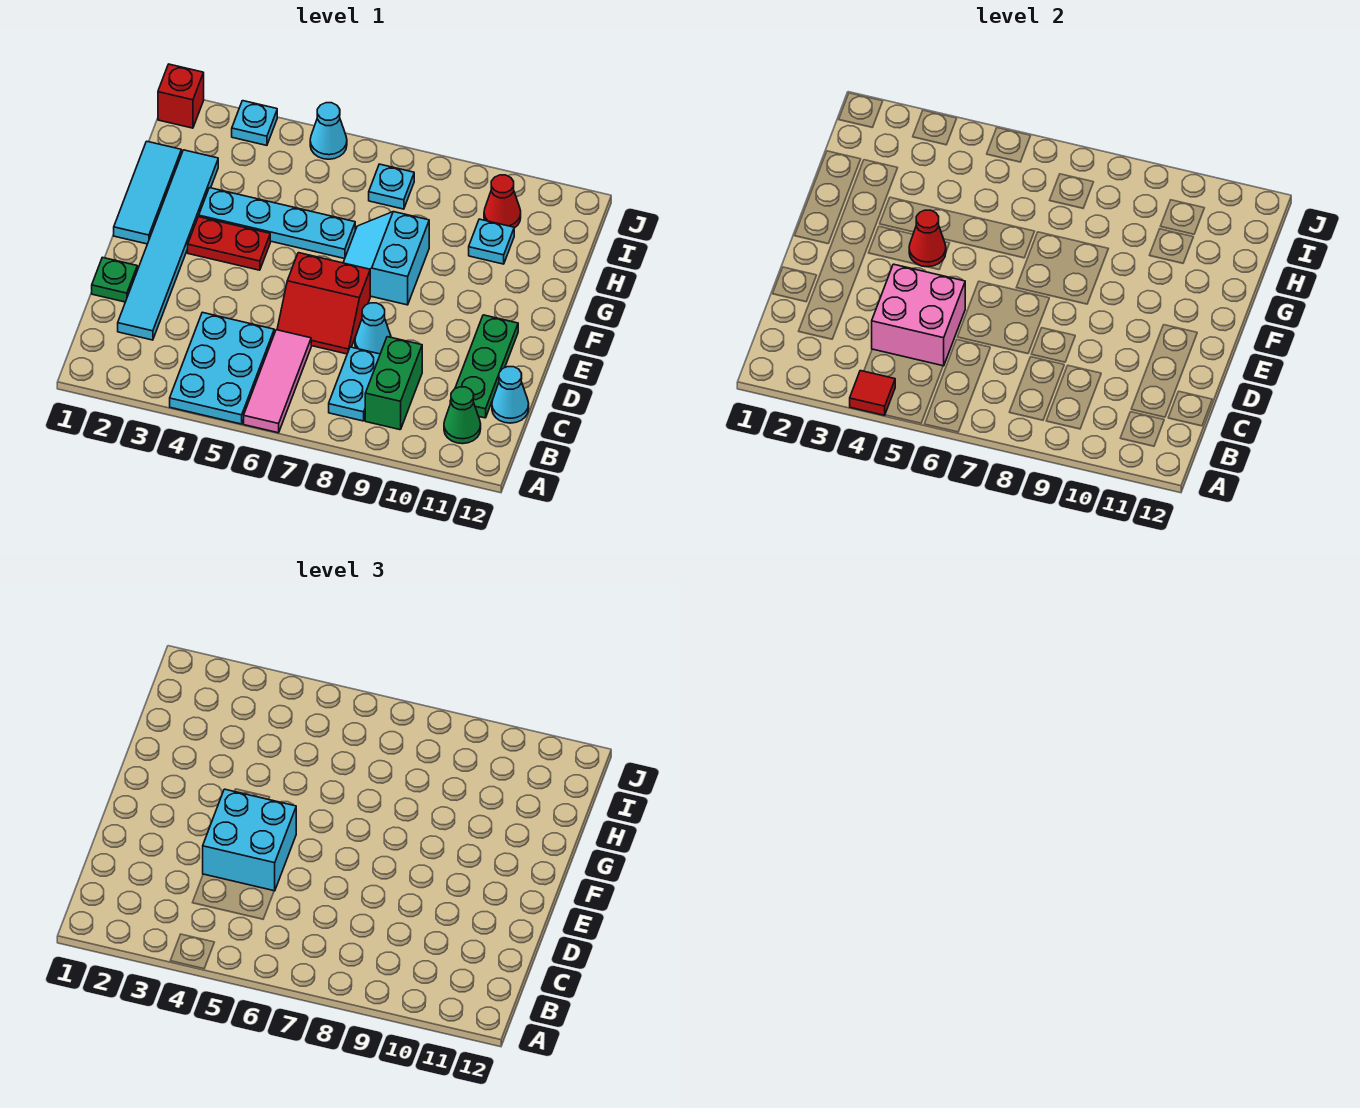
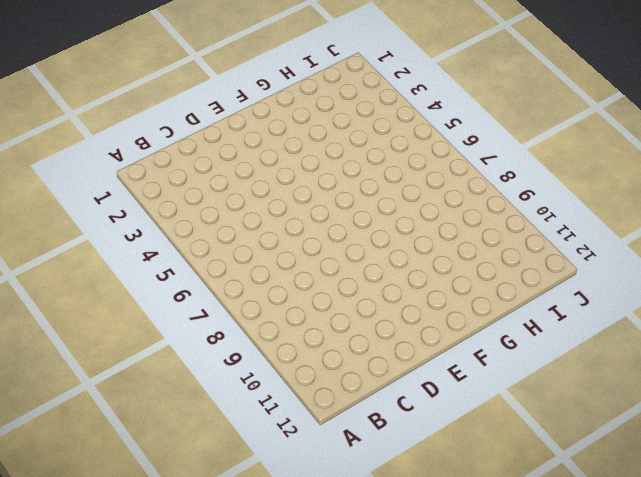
none -> cyan 2x3 plate [170,312,274,424]
none -> pink 1x3 tile [244,330,311,433]
none -> cyan 1x2 plate [329,347,380,421]

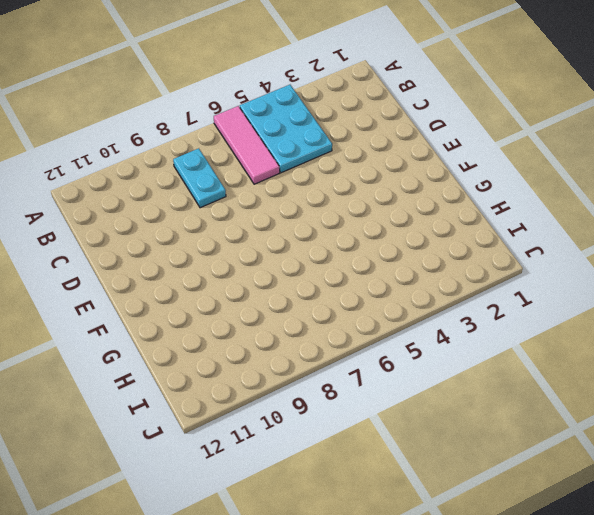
none -> green 1x2 brick [365,337,422,430]
none -> green 1x1 cone [444,387,481,444]
none -> cyan 1x6 tile [118,150,218,340]

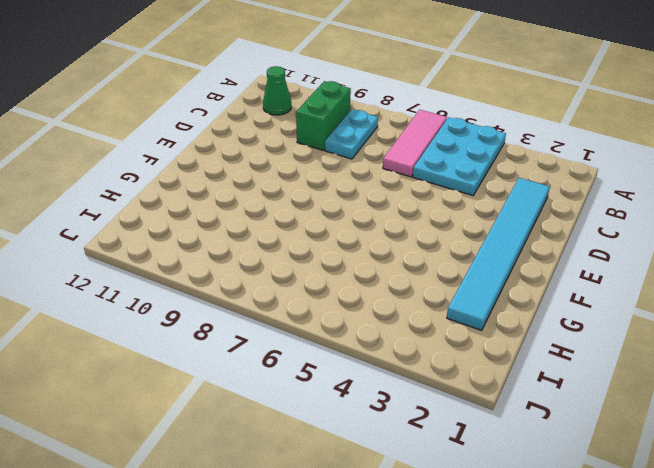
none -> green 1x3 plate [450,315,518,418]
none -> cyan 1x1 cone [492,367,529,423]
none -> green 1x1 plate [92,257,137,302]

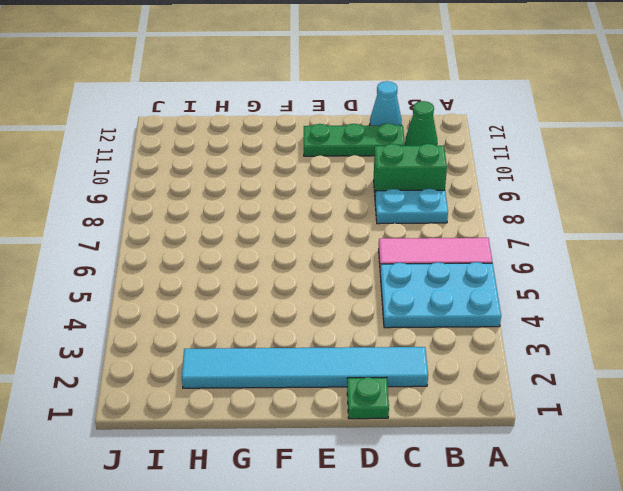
none -> red 2x2 slope [277,253,370,354]
none -> cyan 1x1 cone [355,303,391,354]
none -> cyan 1x3 tile [114,141,181,244]

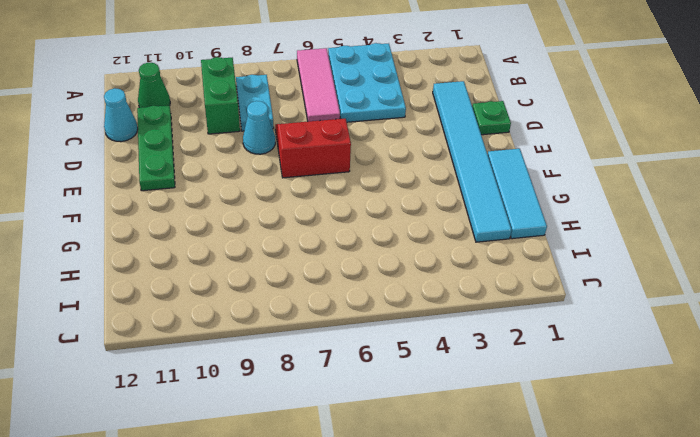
none -> red 1x2 plate [188,217,270,270]
none -> cyan 2x2 slope [343,212,429,305]
none -> cyan 1x4 plate [199,188,355,259]

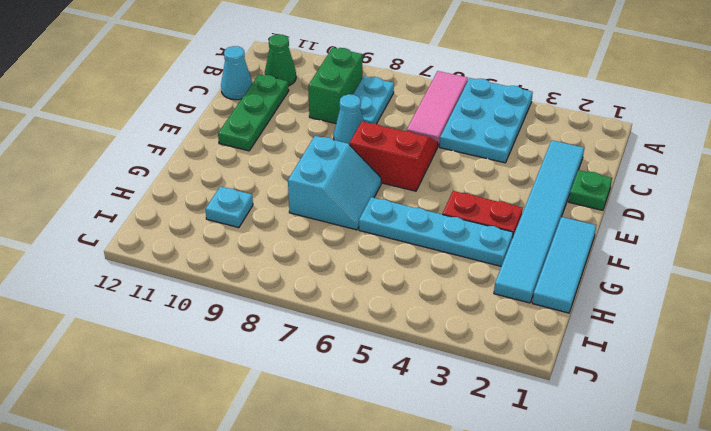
none -> cyan 1x1 plate [369,164,414,209]
none -> red 1x1 cone [484,175,521,228]
none -> red 1x1 brick [158,64,204,128]

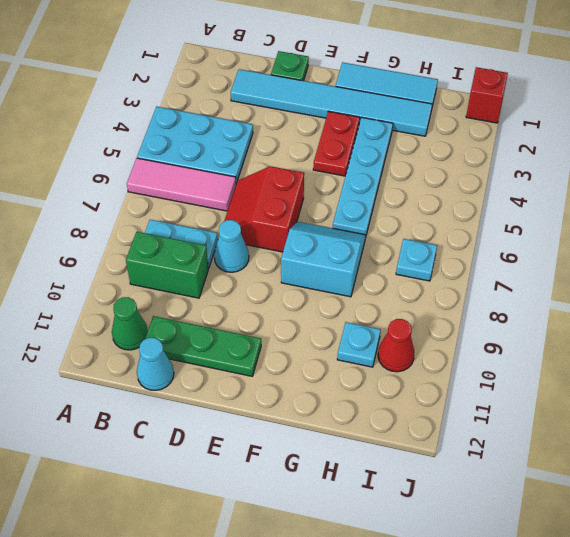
none -> cyan 1x1 plate [232,101,277,145]
none -> cyan 1x1 cone [310,103,347,159]
none -> red 1x1 tile [850,371,895,415]

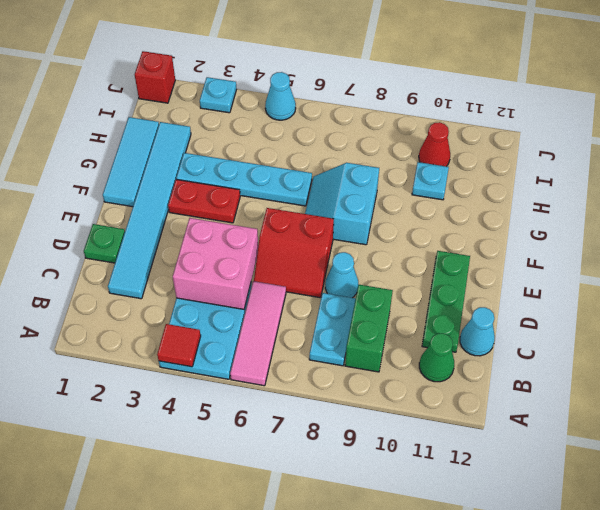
none -> cyan 1x1 plate [369,164,414,209]
none -> red 1x1 cone [909,210,946,267]
none -> cyan 2x2 brick [203,789,296,891]

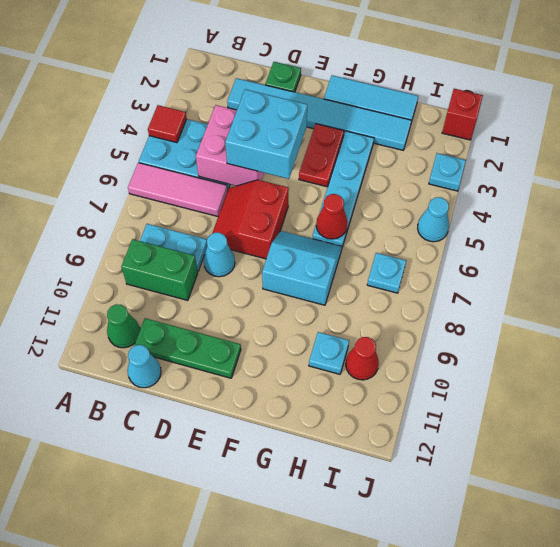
red 1x1 cone [316,194,348,239] -> red 1x1 cone moved to [909,210,946,267]

